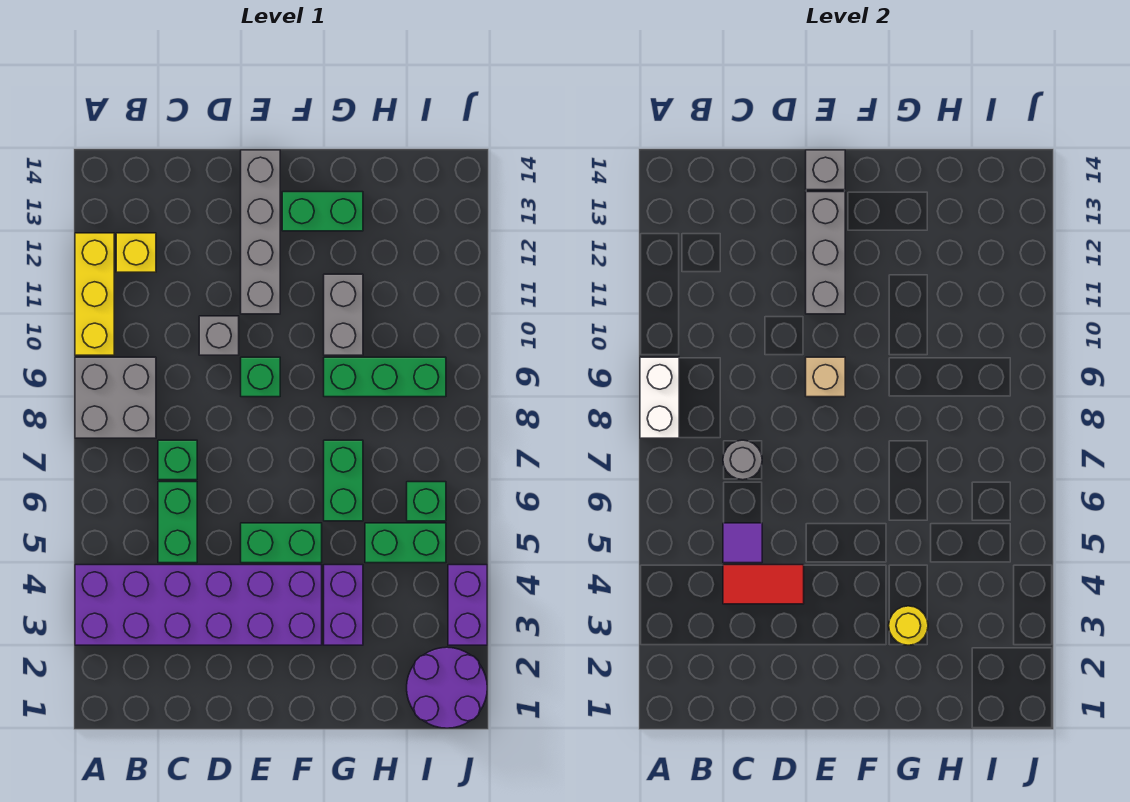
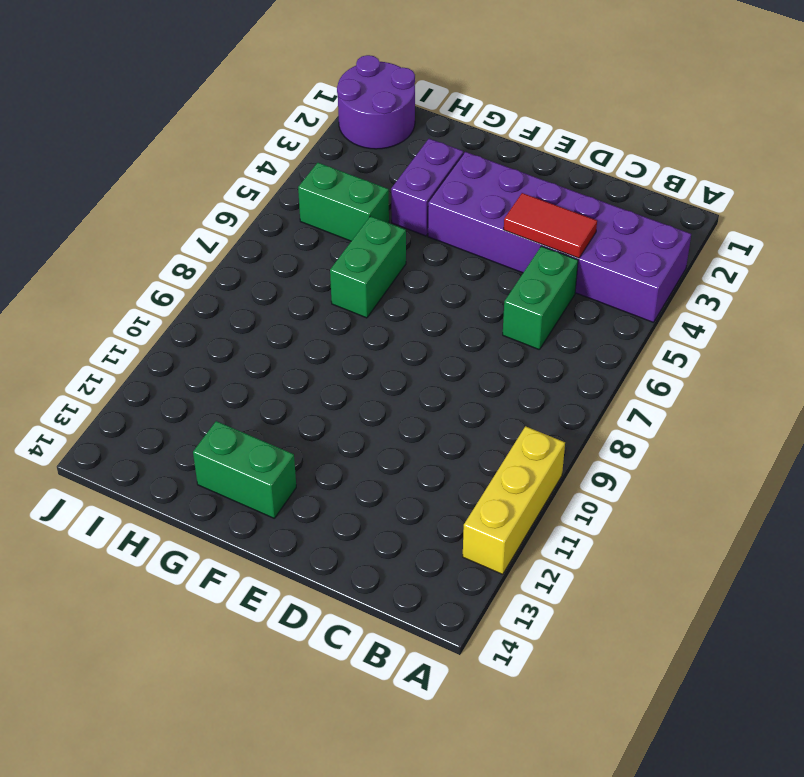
none -> grey 2x2 brick [75,357,156,438]
none -> yellow 1x1 brick [116,233,156,272]
none -> green 1x1 brick [158,440,197,480]

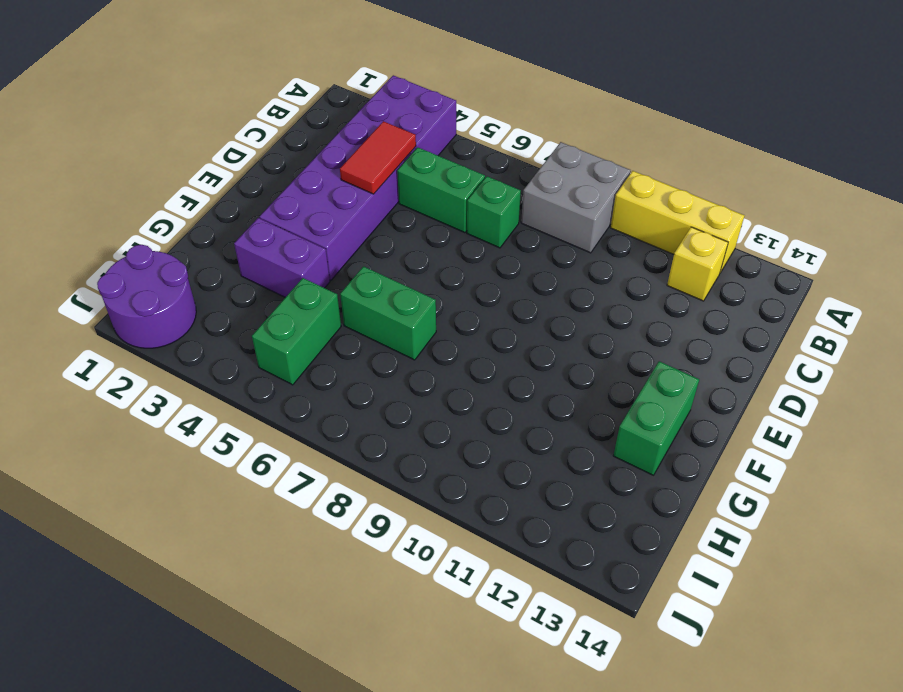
none -> grey 1x1 brick [199,316,239,355]
none -> green 1x2 brick [241,523,322,563]
none -> green 1x1 brick [241,357,280,397]

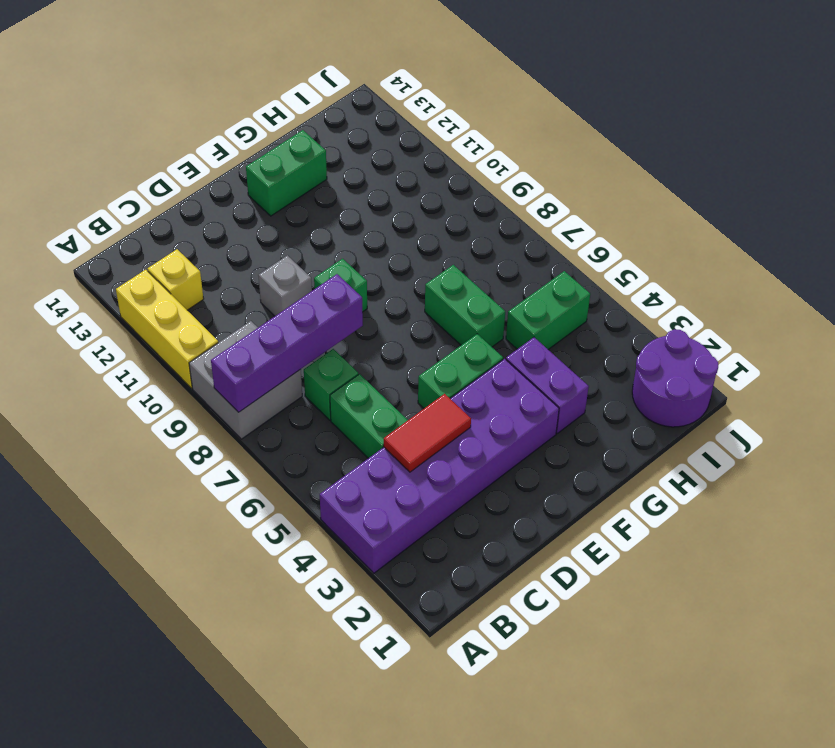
purple 1x4 brick [211,274,363,412] -> white 1x2 brick [640,357,679,438]
none -> grey 1x4 brick [241,150,280,314]
none -> green 1x3 brick [324,357,446,397]
none -> grey 1x2 brick [324,274,363,355]

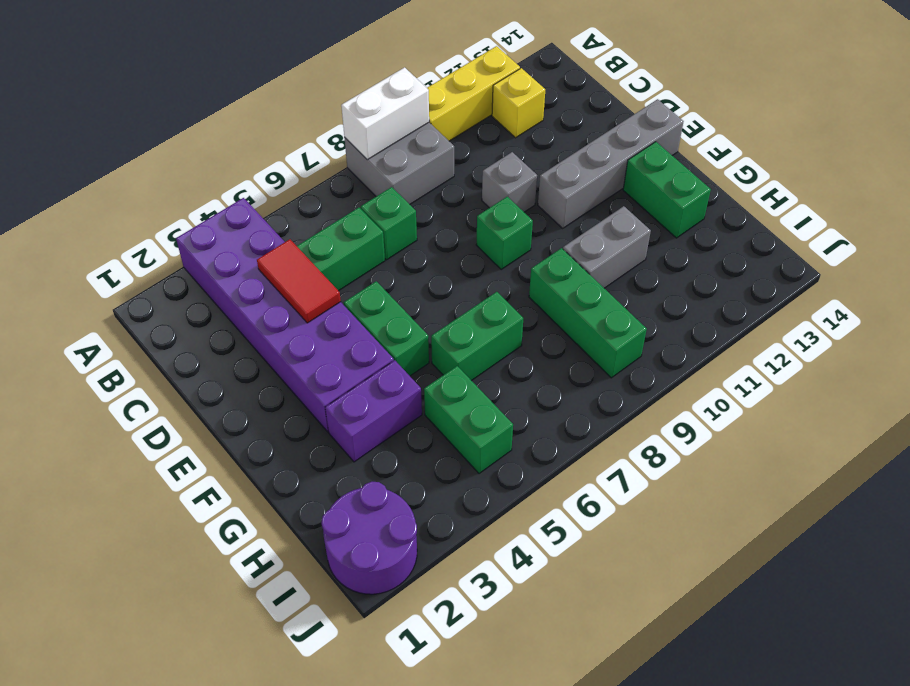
none -> green 1x1 brick [407,482,446,521]
none -> purple 1x2 brick [448,565,487,645]
none -> purple 1x1 tile [723,523,762,563]

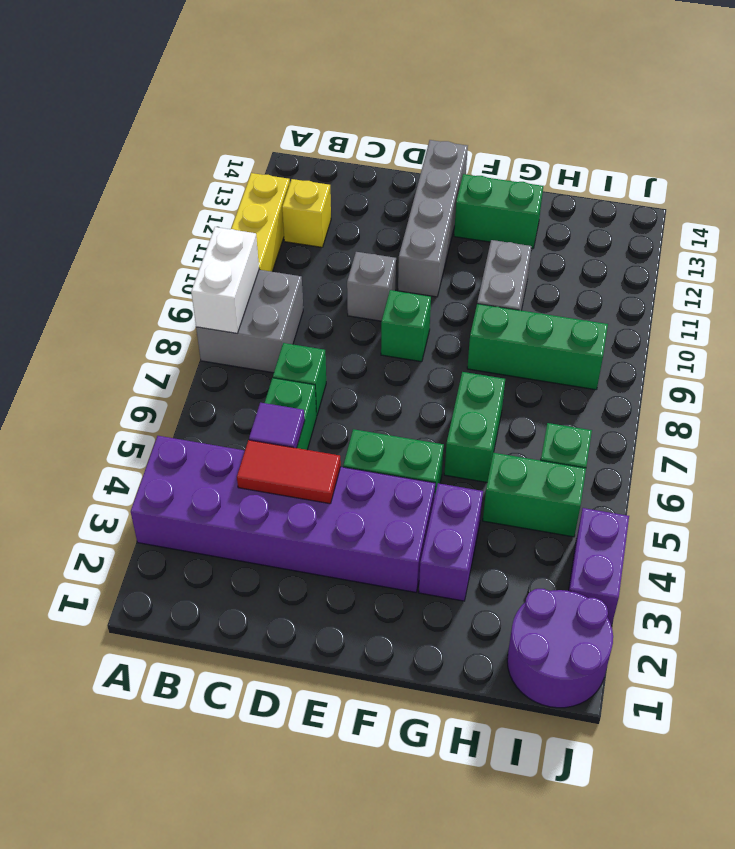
none -> grey 1x1 round brick [723,440,762,480]
none -> tan 1x1 brick [806,357,845,397]
none -> grey 1x3 brick [806,192,845,314]

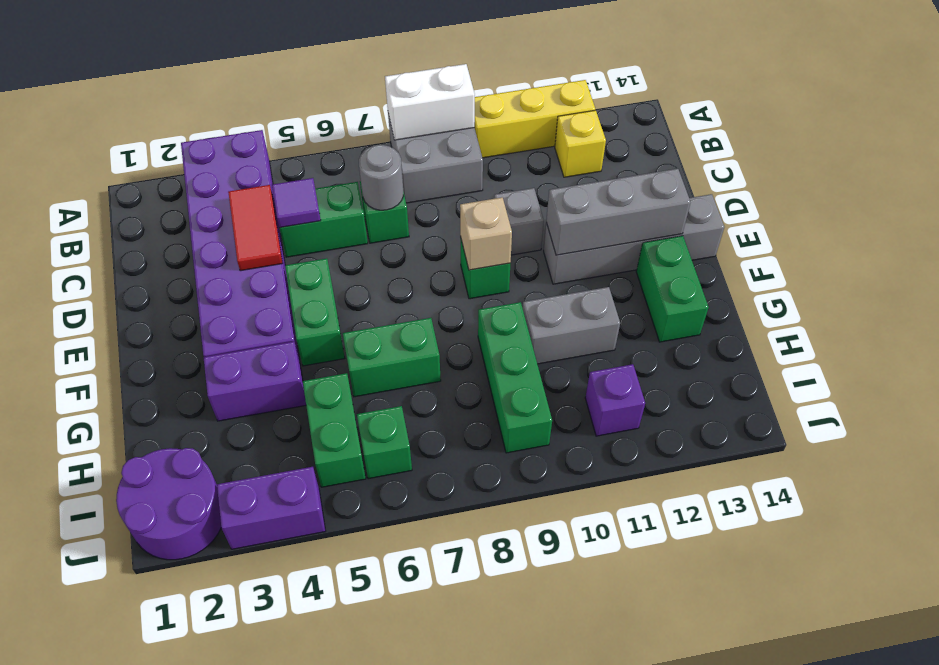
purple 1x1 brick [585,364,645,436] -> none
none -> grey 1x1 brick [806,150,845,190]
none -> yellow 1x1 round brick [889,606,928,645]

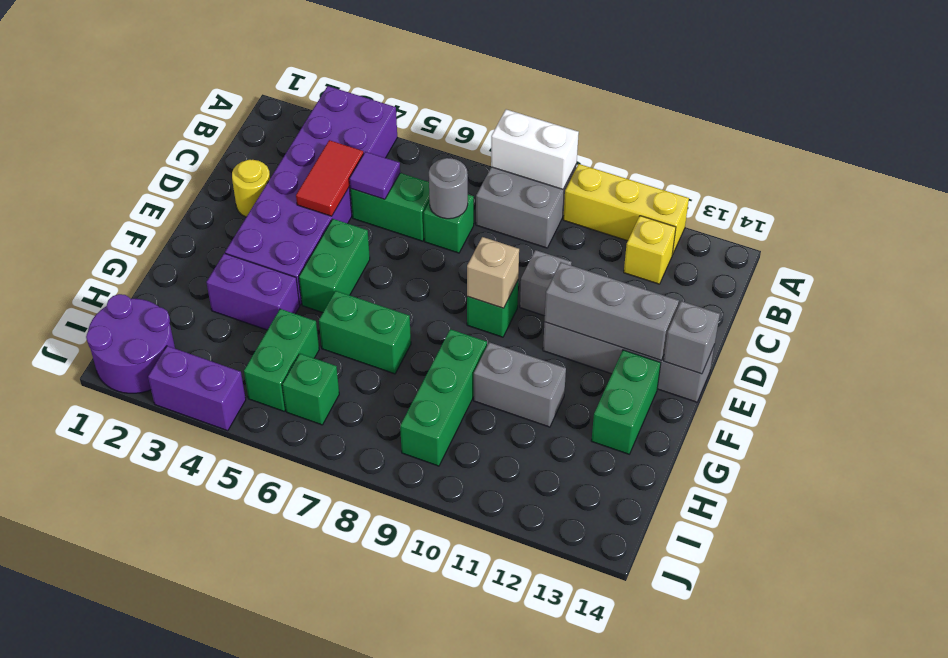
yellow 1x1 round brick [232,160,270,217] -> yellow 1x1 round brick moved to [889,606,928,645]

